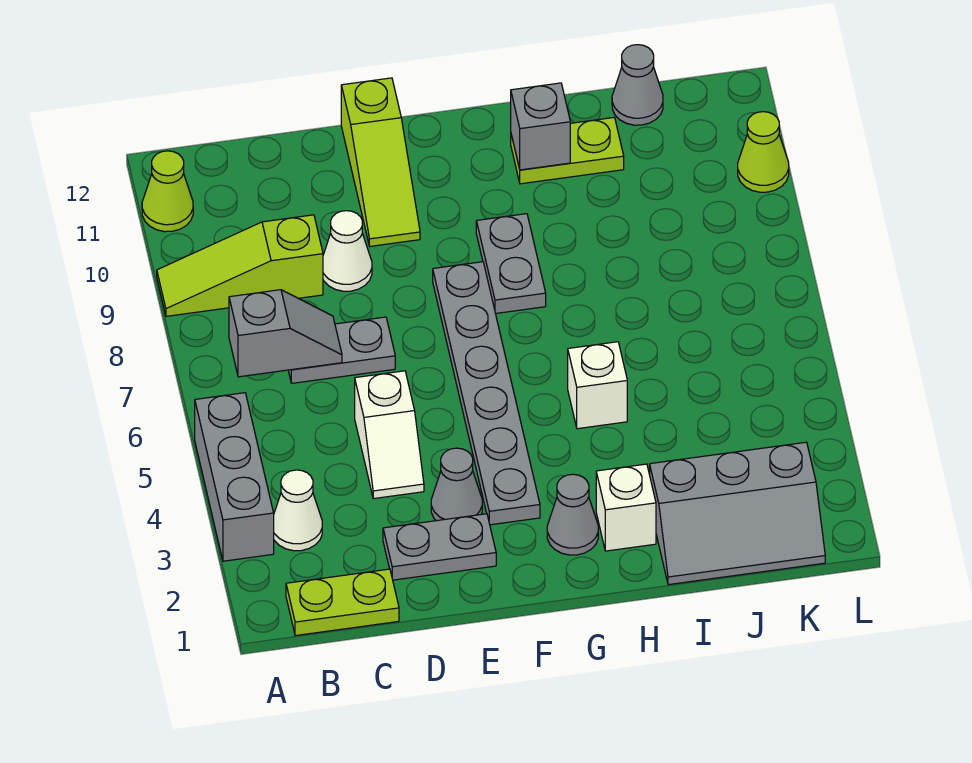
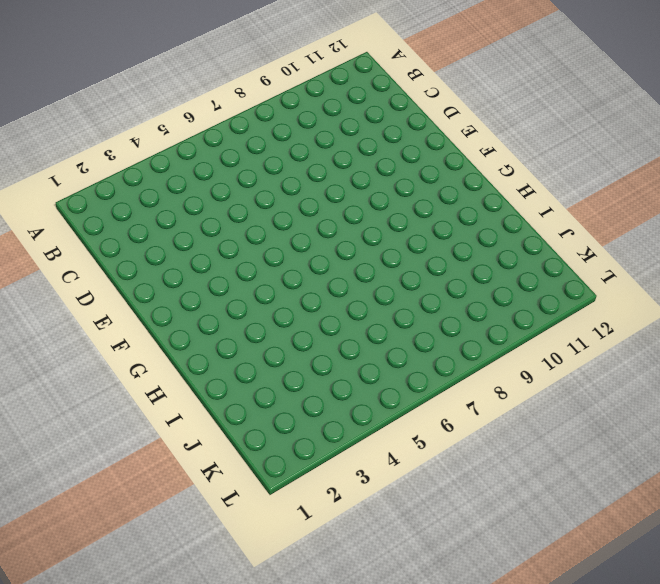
none -> grey 1x3 brick [195,393,274,561]
none -> lime 1x3 slope [157,215,323,316]
none -> lime 1x1 cone [142,151,193,232]

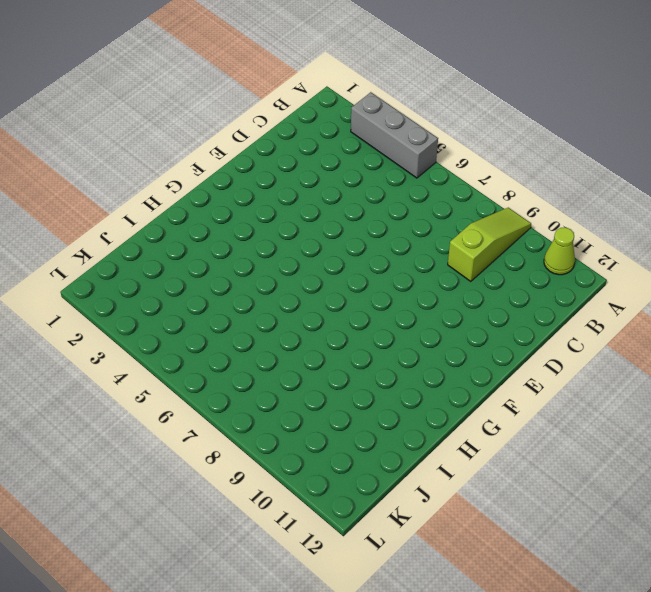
none -> lime 1x2 plate [286,569,399,636]
none -> white 1x1 cone [274,470,322,551]
none -> grey 1x2 plate [288,317,395,383]

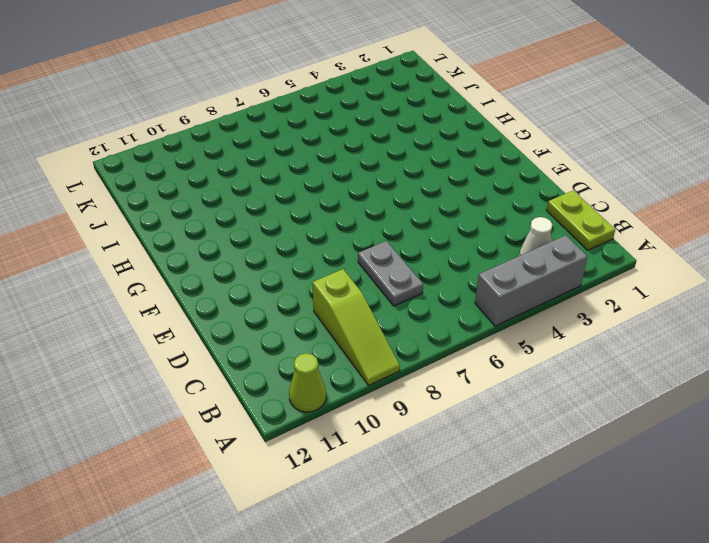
none -> grey 1x2 plate [383,514,496,580]
none -> white 1x2 slope [355,371,424,499]
none -> white 1x1 cone [323,211,372,291]

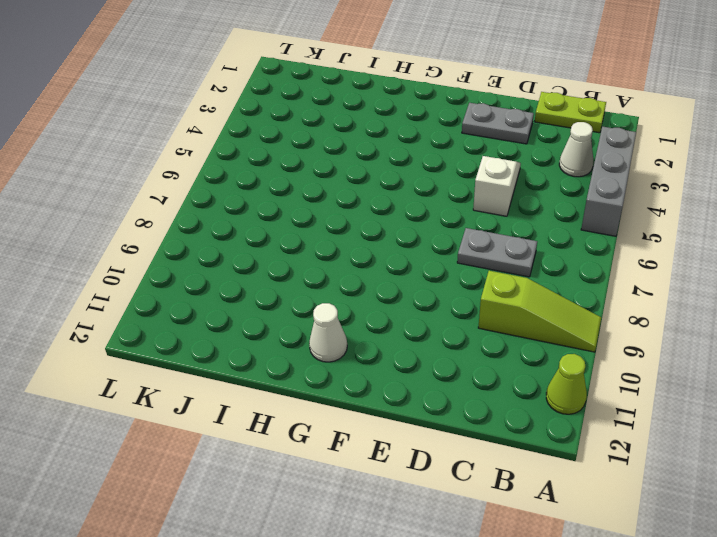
white 1x1 cone [309,303,347,362] -> white 1x1 cone moved to [323,211,372,291]
none -> grey 1x1 cone [431,448,482,521]
none -> lime 1x3 slope [341,78,420,246]
none -> grey 1x6 plate [433,262,540,525]

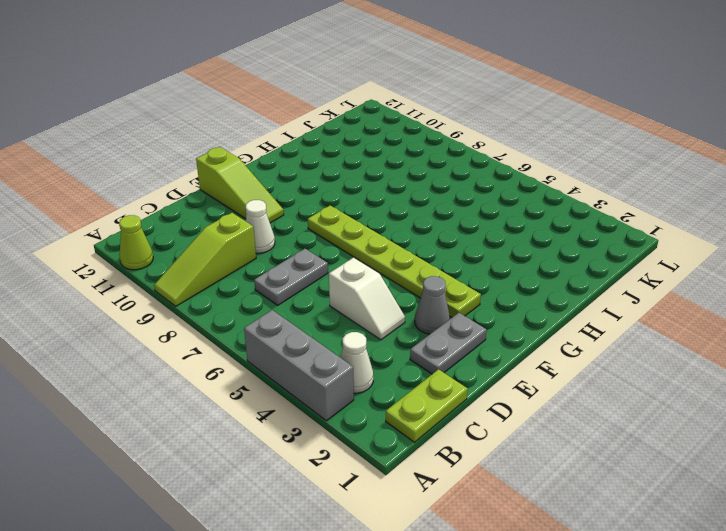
lime 1x6 plate [308,206,481,317] -> grey 1x6 plate [433,262,540,525]
none -> grey 1x1 cone [547,474,598,555]
none -> grey 1x2 plate [476,214,546,313]
none -> white 1x1 brick [596,464,656,551]

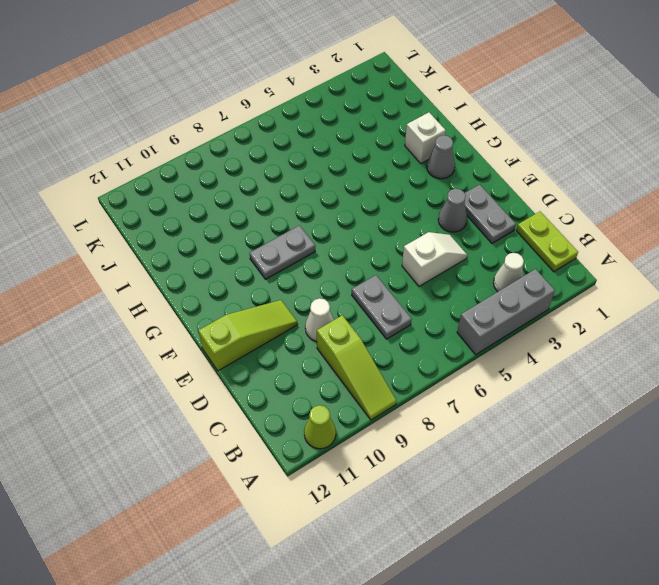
none -> grey 1x6 plate [433,262,540,525]
none -> white 1x1 brick [568,342,627,429]
none -> lime 1x2 plate [511,118,624,184]

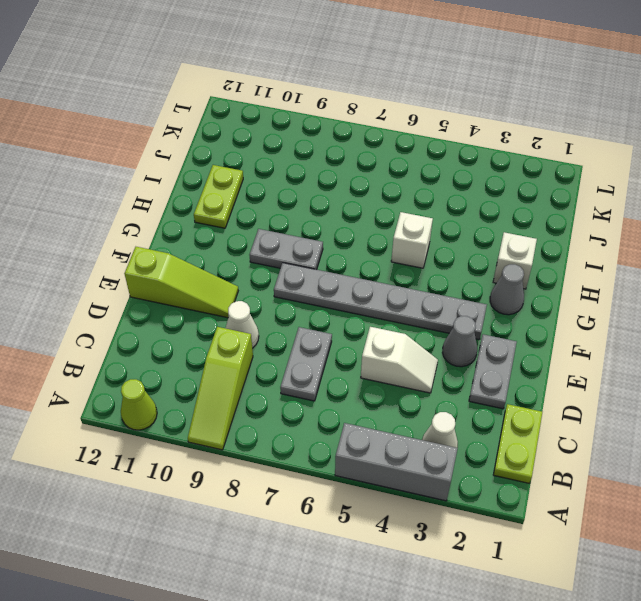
none -> grey 2x3 slope [650,442,825,585]
none -> grey 1x1 cone [612,45,663,125]
none -> lime 1x1 cone [738,112,789,192]

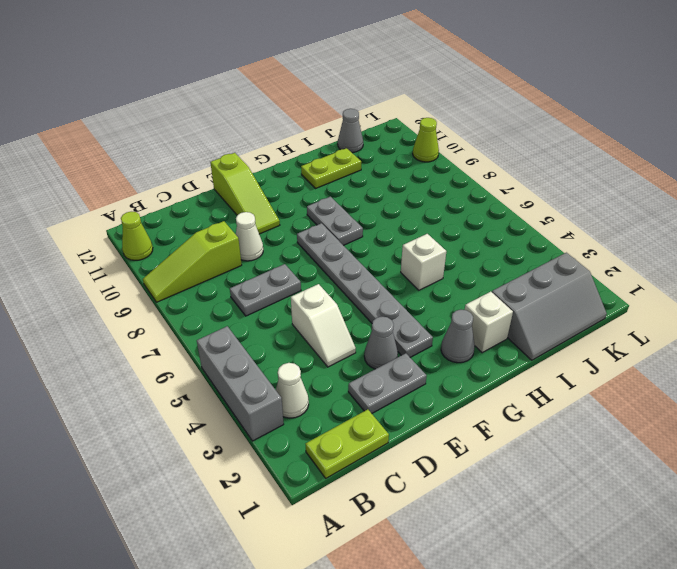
none -> grey 1x2 slope [229,290,342,377]
none -> grey 1x1 brick [511,83,570,170]

